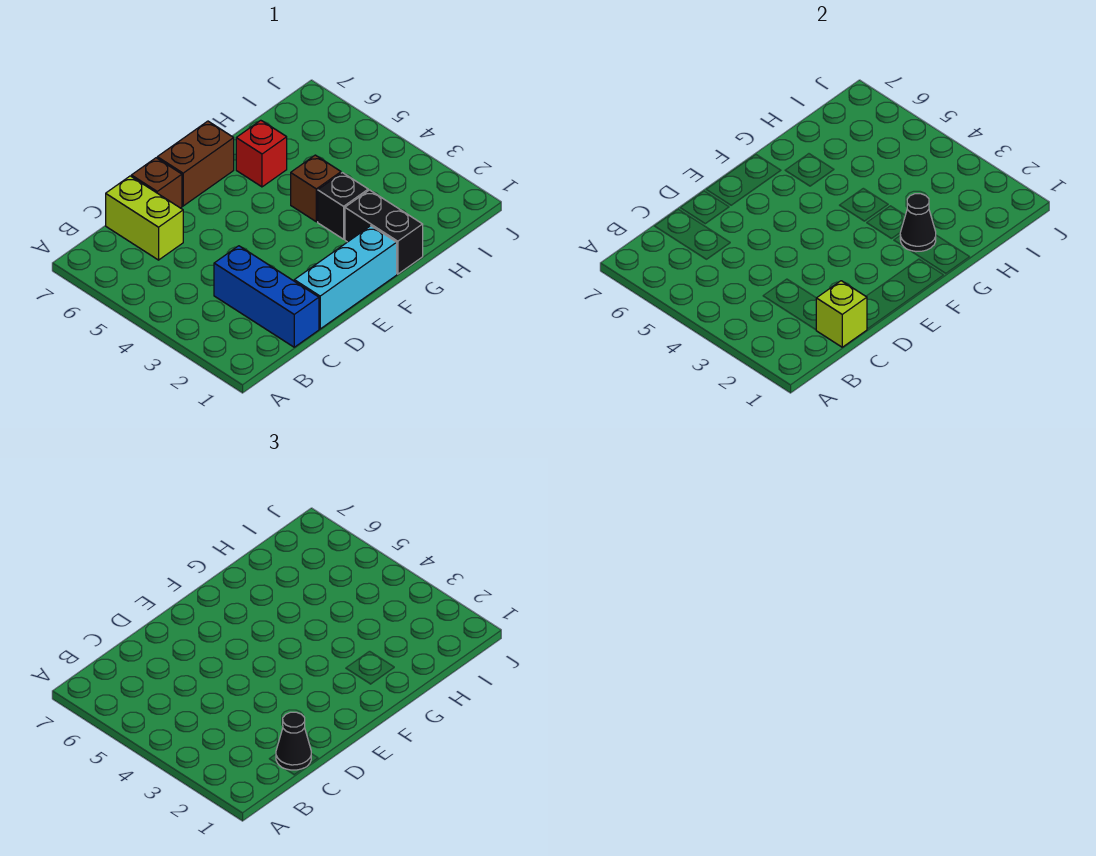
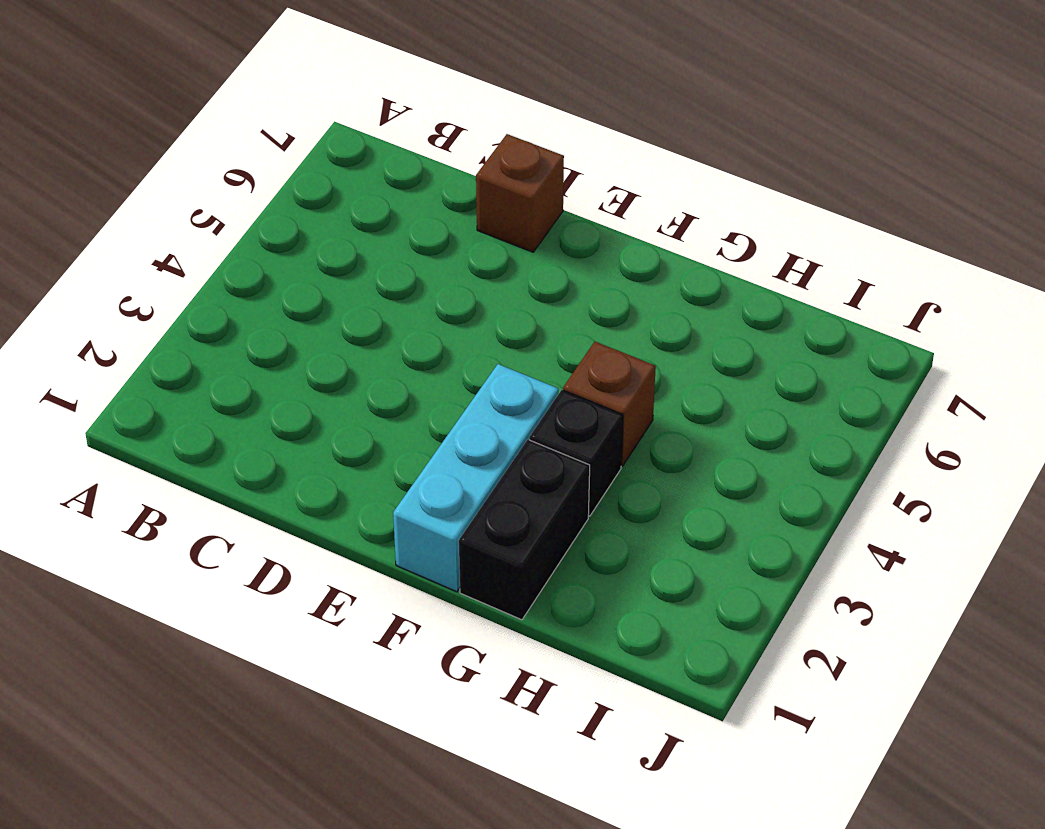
cyan 1x3 brick [393,364,558,592] -> cyan 1x3 brick turned to [294,226,397,329]
none -> blue 1x3 brick [214,246,319,347]
none -> lime 1x2 brick [106,176,183,260]
none -> brown 1x2 brick [157,121,234,206]

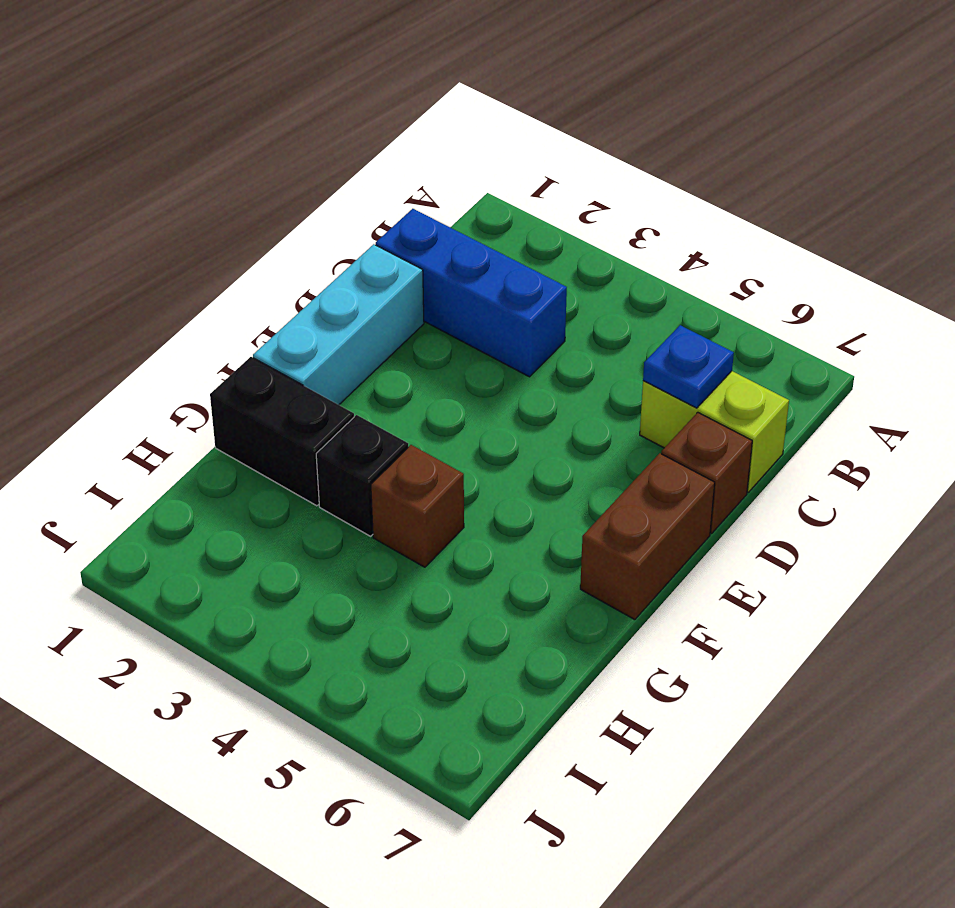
blue 1x1 plate [643,325,734,408] -> none
none -> red 1x1 brick [236,120,287,187]
none -> lime 1x1 brick [816,281,867,347]
none -> black 1x1 cone [900,194,936,252]

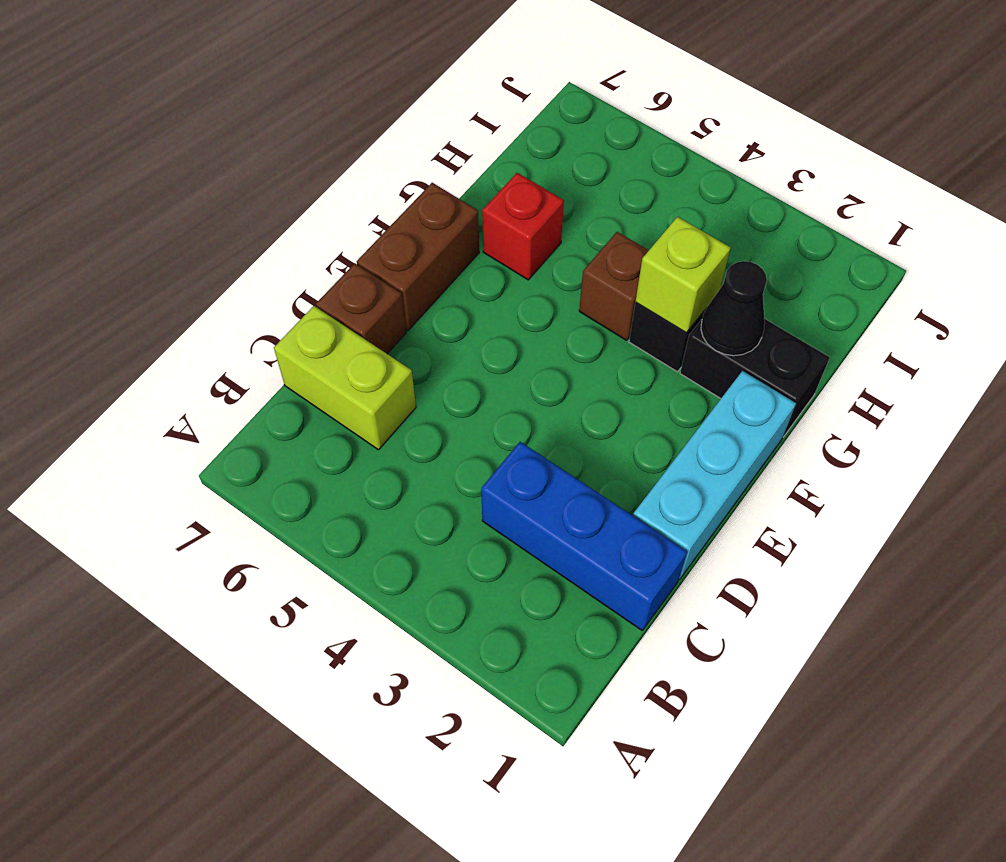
lime 1x1 brick [635,217,731,333] -> lime 1x1 brick moved to [816,281,867,347]
none -> black 1x1 cone [276,712,311,770]

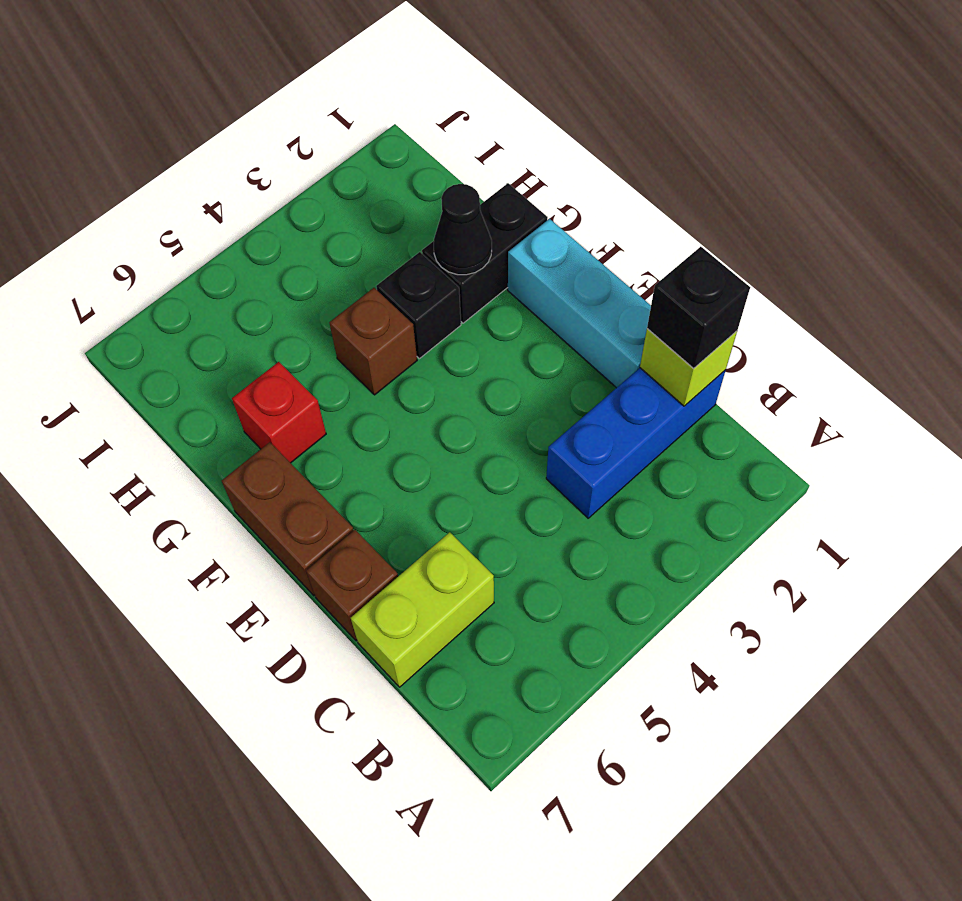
black 1x1 brick [647,247,750,369] -> black 1x1 cone [276,712,311,770]

